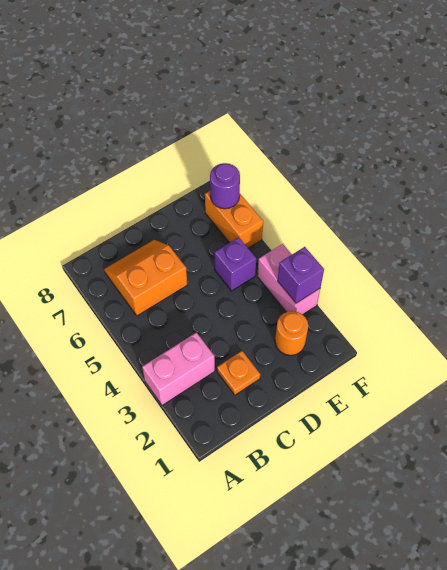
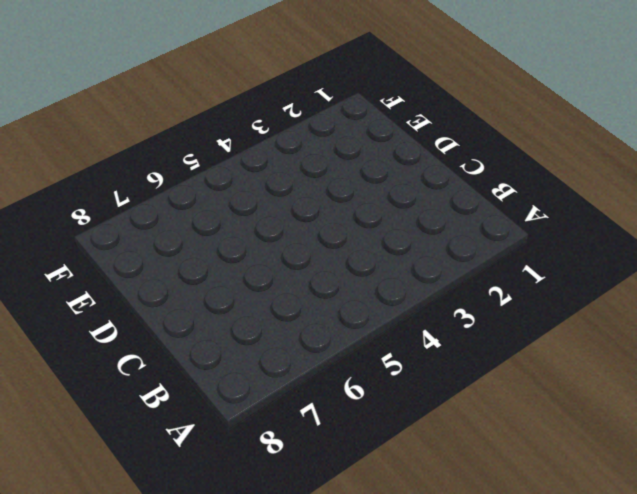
none -> pink 1x2 brick [142,333,215,405]
none -> orange 2x2 slope [104,240,187,316]

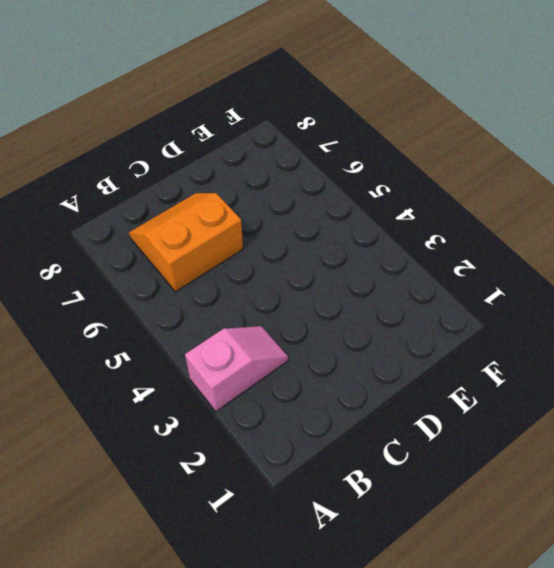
pink 1x2 slope [185,326,288,411] -> pink 1x2 brick [142,333,215,405]
none -> orange 1x1 plate [217,351,260,395]
none -> orange 1x1 round brick [275,311,308,355]

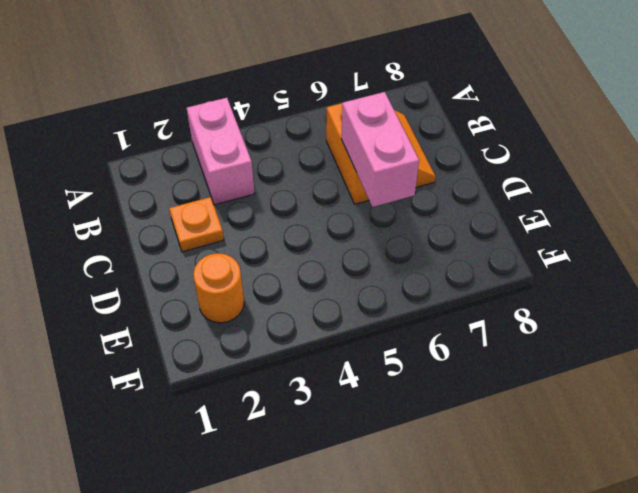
pink 1x2 brick [341,92,419,207] -> pink 1x2 brick turned to [257,244,320,315]
none -> purple 1x1 brick [214,237,256,291]
none -> orange 1x2 brick [205,191,263,248]

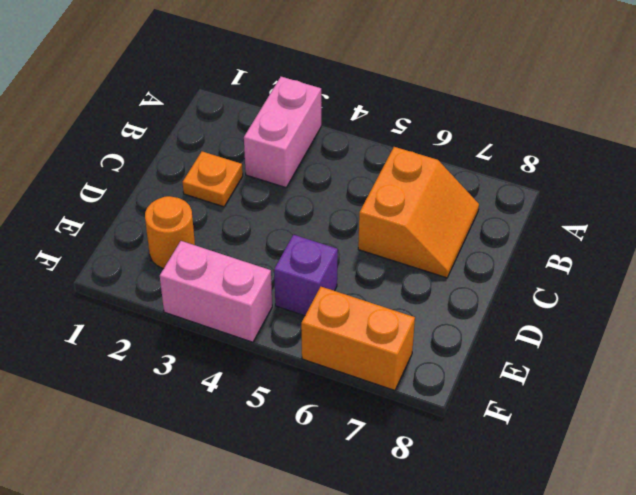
none -> purple 1x1 brick [278,247,324,303]
none -> purple 1x1 round brick [210,163,240,209]

